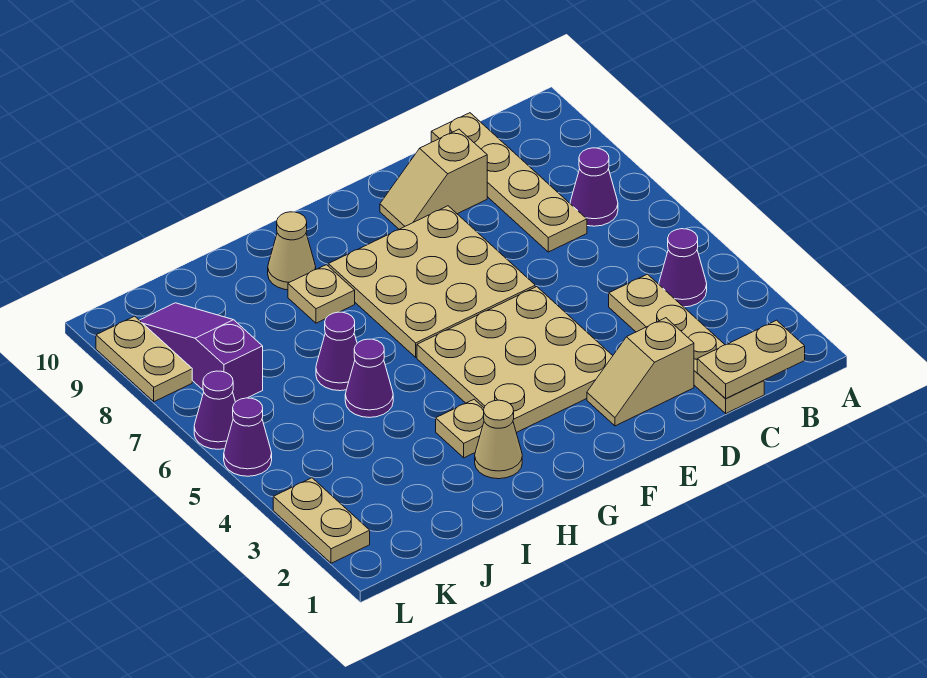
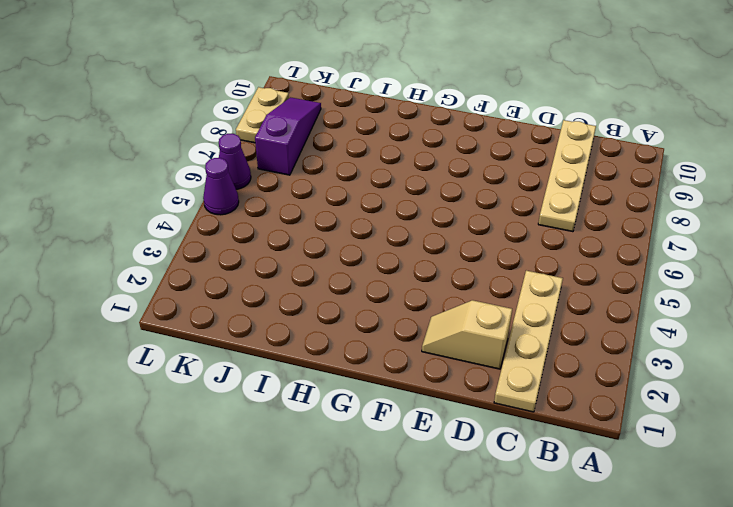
none -> purple 1x1 cone [659,229,707,307]
none -> purple 1x1 cone [570,148,618,226]
none -> tan 1x2 slope [380,129,487,229]

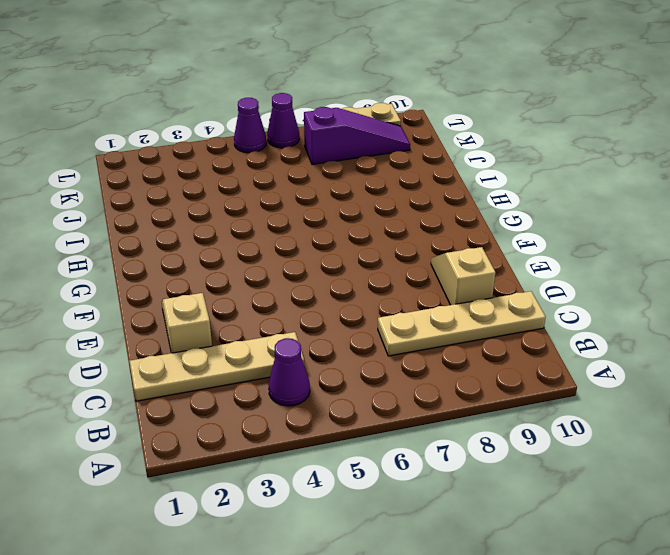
none -> purple 1x1 cone [570,148,618,226]
none -> tan 3x3 plate [417,287,613,433]
none -> tan 3x3 plate [328,206,535,357]

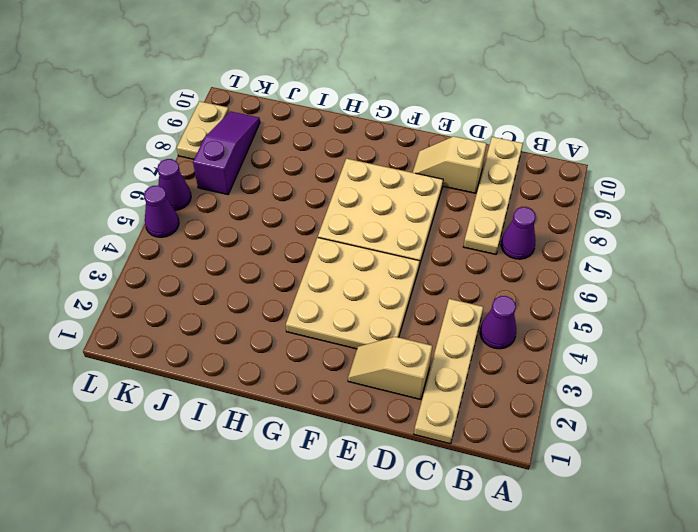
none -> tan 1x1 cone [475,400,522,479]
none -> tan 1x1 plate [436,399,484,458]
none -> tan 1x1 plate [288,265,355,323]

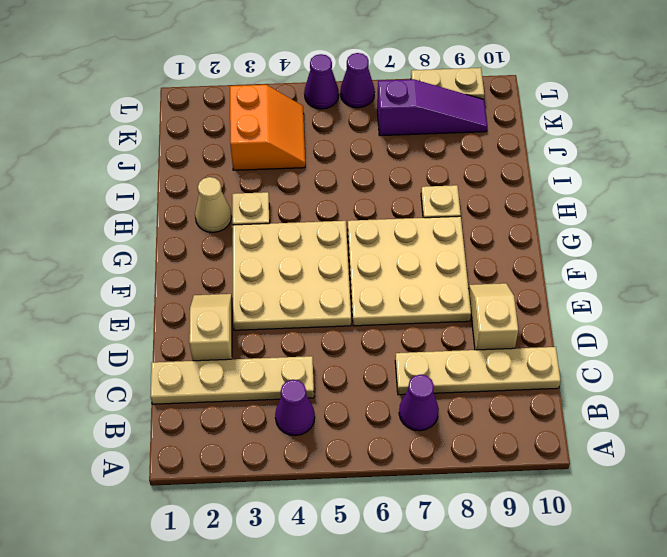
orange 2x2 slope [230,85,305,170] -> none
none -> tan 1x1 cone [268,212,316,290]
none -> purple 1x1 cone [345,339,393,418]
none -> purple 1x1 cone [316,312,357,391]

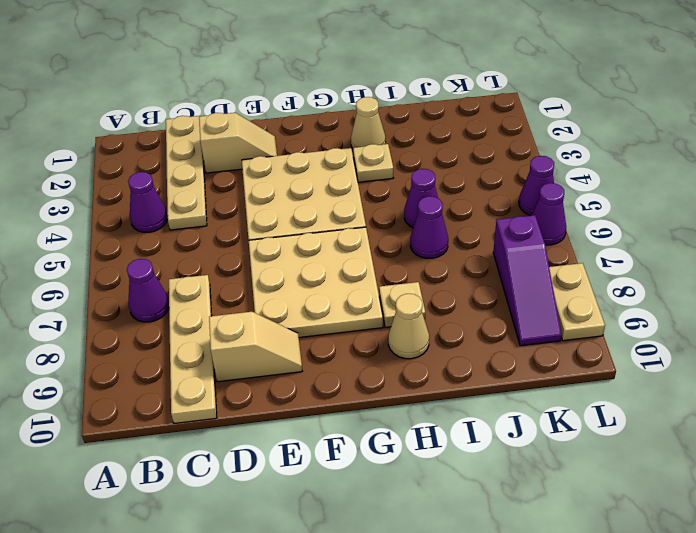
none -> tan 1x2 plate [273,478,370,563]
none -> tan 1x2 plate [697,320,805,399]

